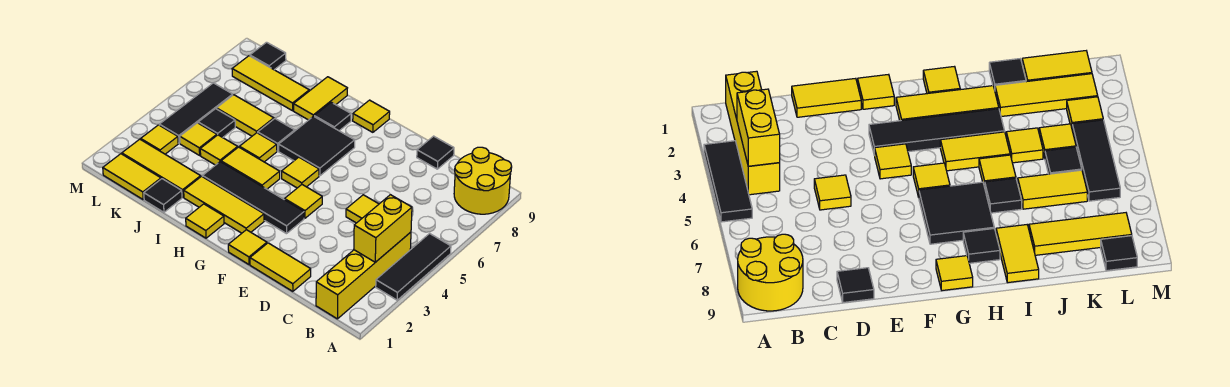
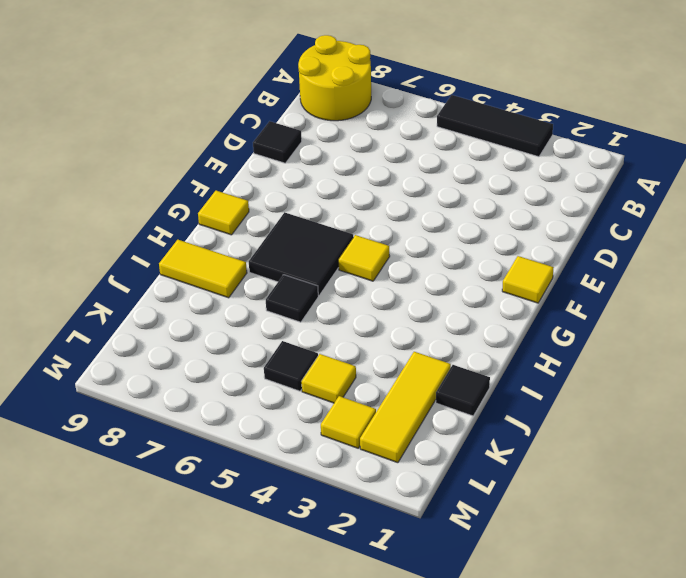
none -> yellow 1x4 brick [316,232,411,319]
none -> yellow 1x2 tile [250,243,311,291]
none -> yellow 1x1 tile [346,195,379,223]
none -> black 1x4 tile [202,162,304,234]

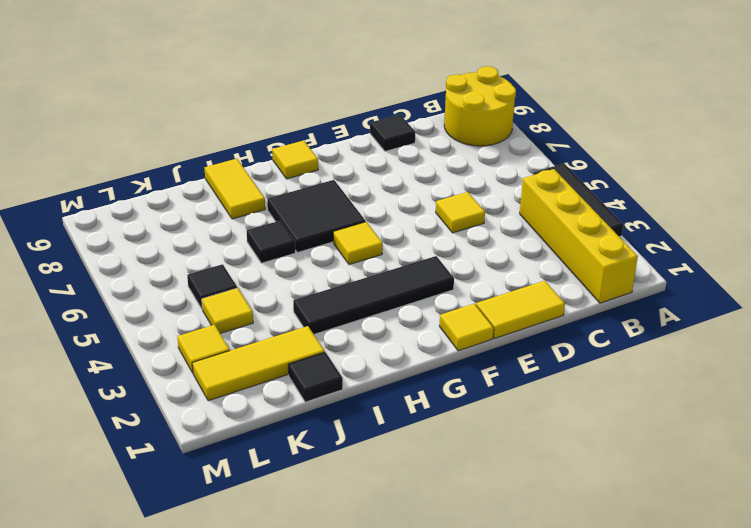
none -> yellow 1x1 tile [285,185,322,218]
none -> yellow 1x3 tile [184,176,264,233]
none -> yellow 1x1 tile [186,204,224,238]
none -> yellow 1x2 tile [221,147,280,189]

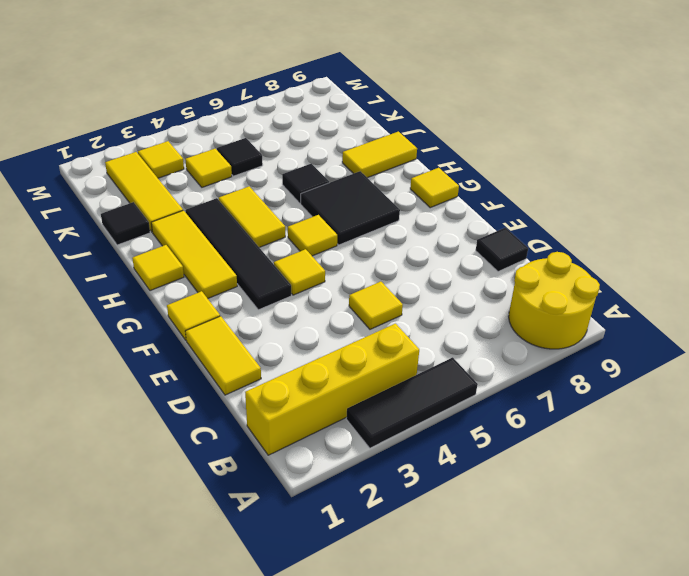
none -> black 1x1 tile [314,102,351,131]
none -> yellow 1x1 tile [239,133,277,162]
none -> yellow 1x1 tile [200,135,238,165]
none -> yellow 1x2 tile [216,95,274,136]

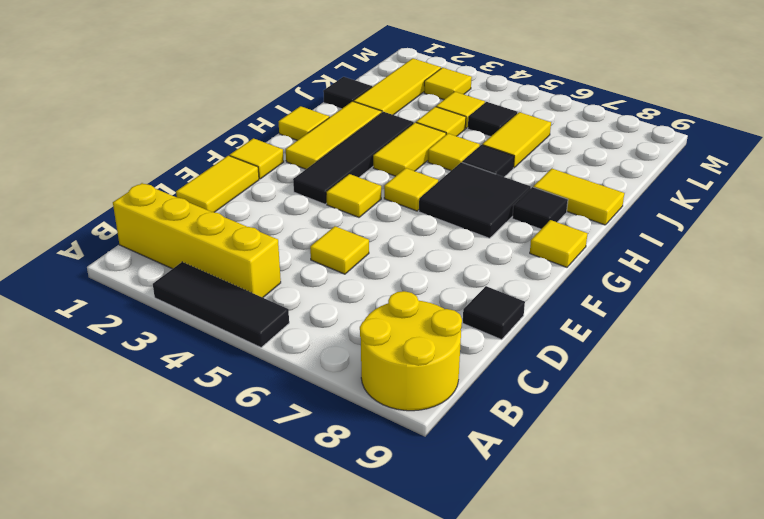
none -> yellow 1x3 tile [232,56,309,111]
none -> yellow 1x2 tile [103,154,161,199]
none -> black 1x3 tile [159,83,233,143]
none -> black 1x1 tile [250,42,286,70]

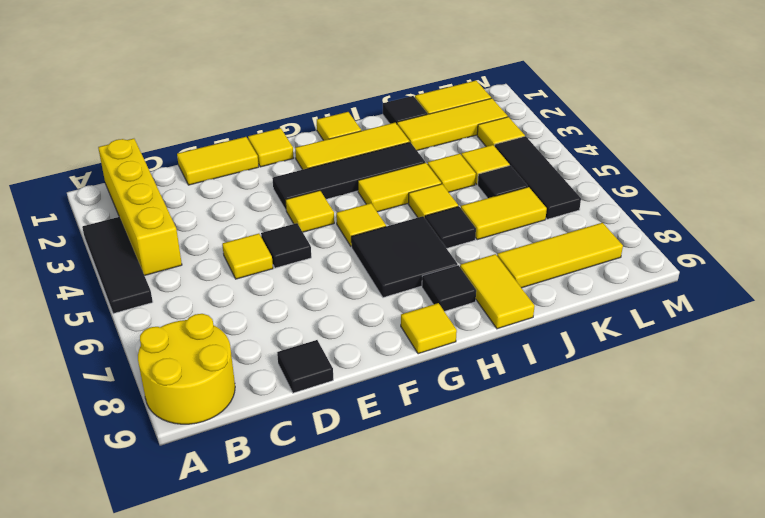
black 1x1 tile [261,223,311,268] -> black 1x1 tile moved to [250,42,286,70]
none -> yellow 1x2 brick [354,195,412,262]

